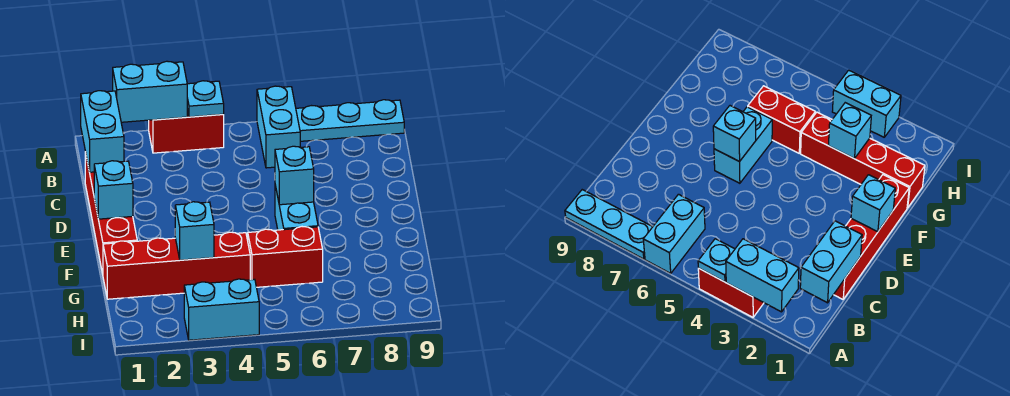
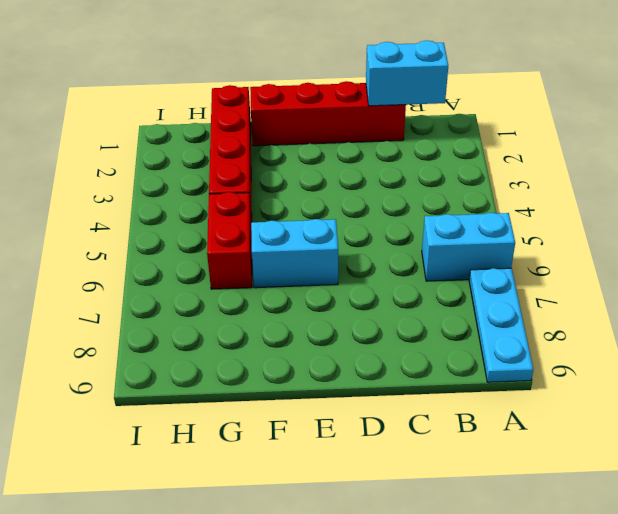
none -> red 1x2 brick [149,109,224,153]
none -> cyan 1x2 brick [184,279,259,340]
none -> cyan 1x2 brick [113,61,187,122]

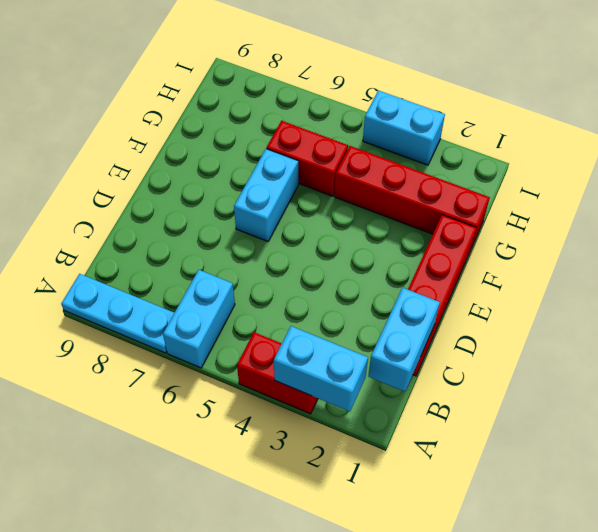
none -> cyan 1x1 plate [187,81,224,117]
none -> cyan 1x1 brick [94,161,133,219]
none -> cyan 1x1 brick [275,146,314,205]

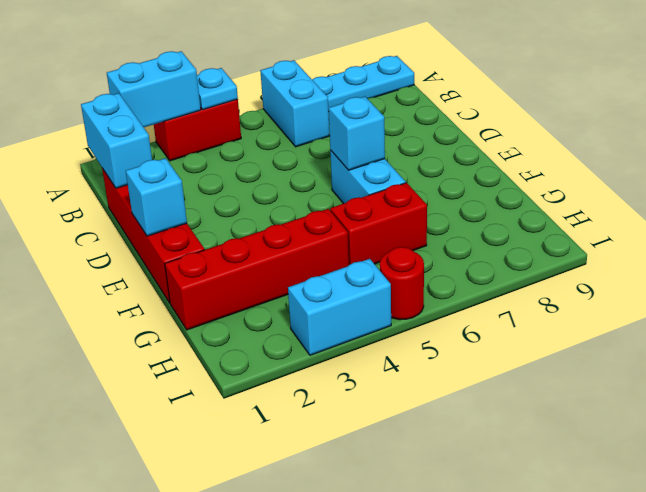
red 1x1 round brick [380,247,424,320] -> none
none -> cyan 1x1 brick [175,202,214,260]

